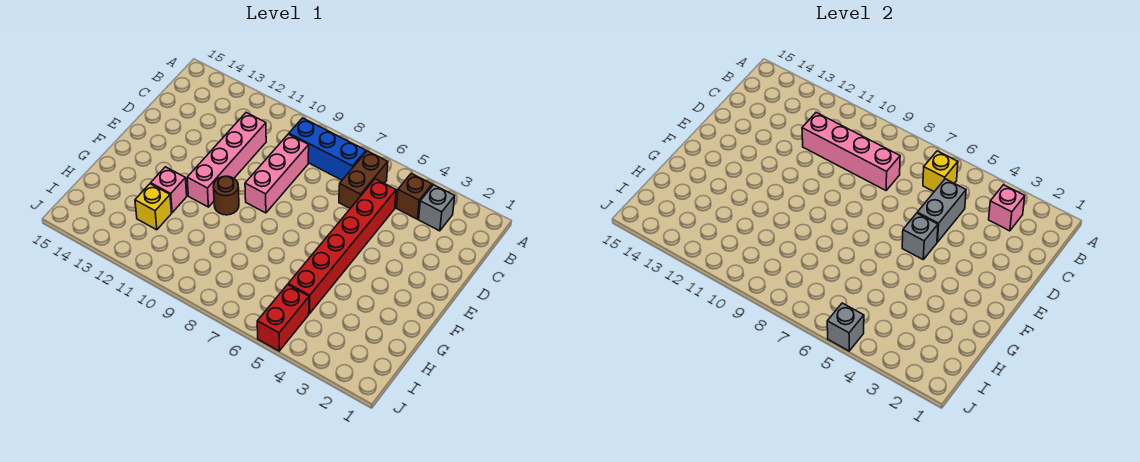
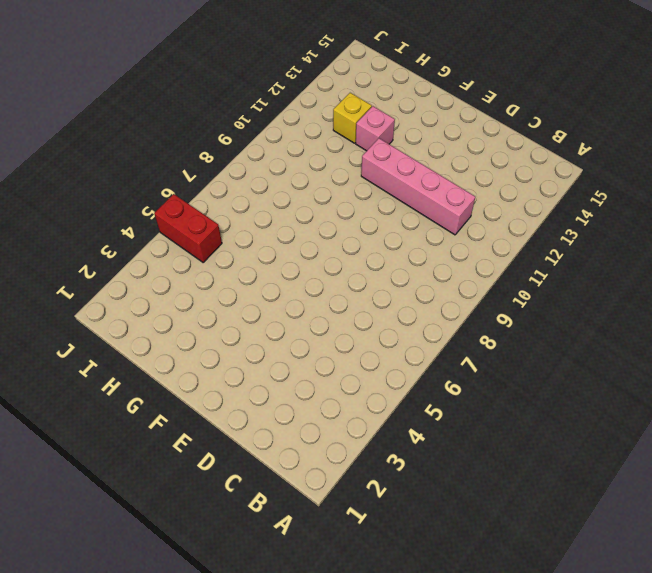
none -> grey 1x1 brick [419,185,455,231]
none -> brown 1x1 brick [397,173,432,219]
none -> brown 1x2 brick [339,151,388,208]

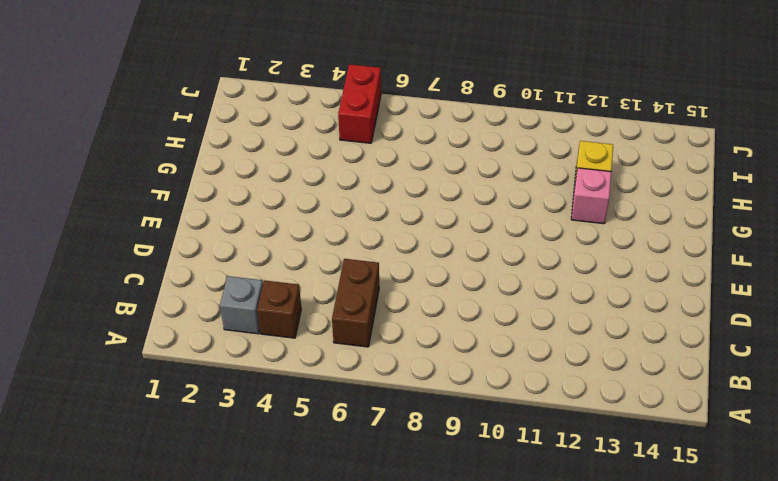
none -> blue 1x3 brick [289,118,366,180]
none -> red 1x6 brick [288,179,396,314]
none -> pink 1x3 brick [245,134,309,213]

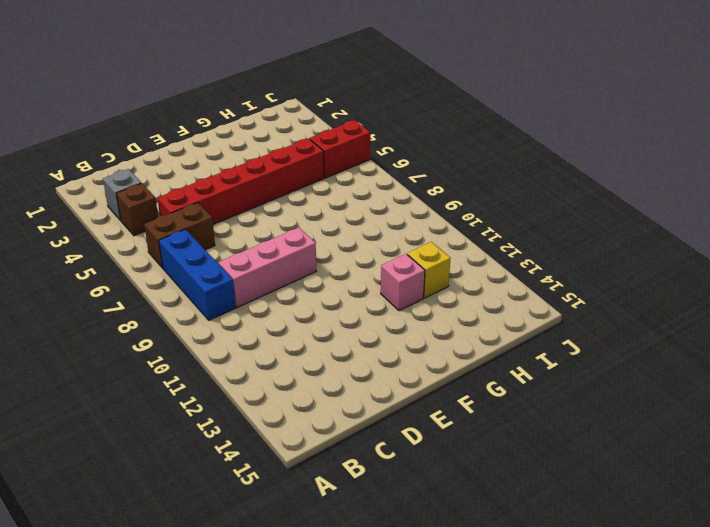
none -> pink 1x4 brick [187,113,266,207]
none -> brown 1x1 round brick [213,176,239,215]
none -> pink 1x1 brick [989,185,1025,231]

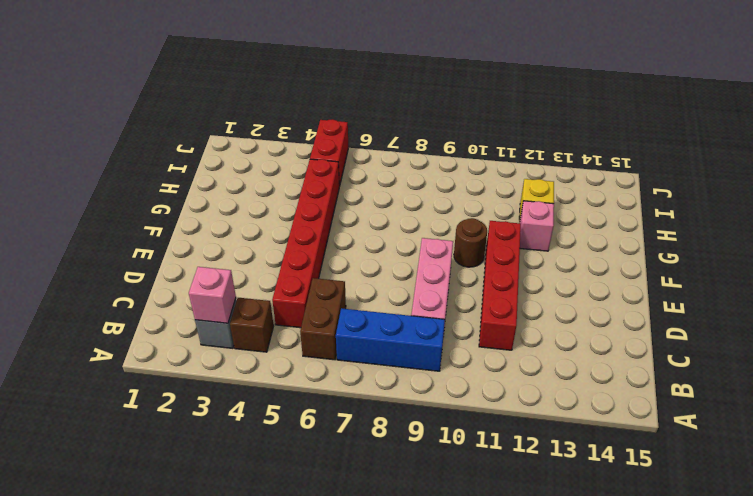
red 1x4 brick [479,221,521,350] -> pink 1x4 brick [187,113,266,207]
none -> yellow 1x1 brick [923,151,958,191]
none -> grey 1x2 brick [917,179,966,242]
none -> pink 1x4 brick [802,113,900,190]

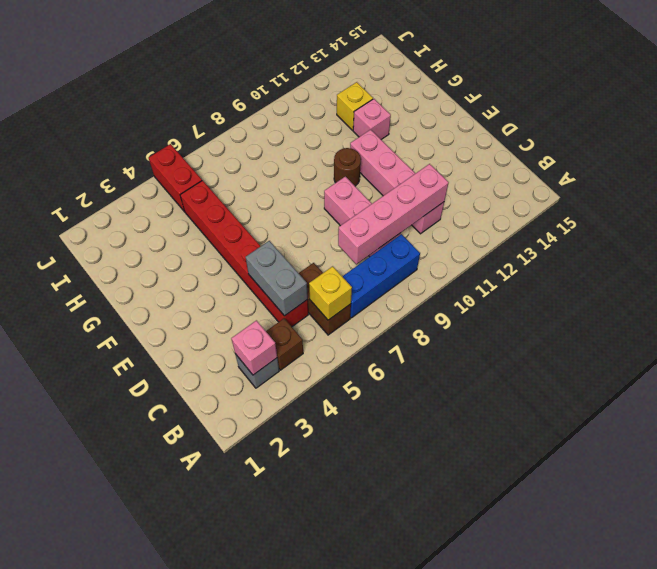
none -> grey 1x1 brick [902,213,938,259]
none -> grey 1x1 brick [827,303,864,351]

